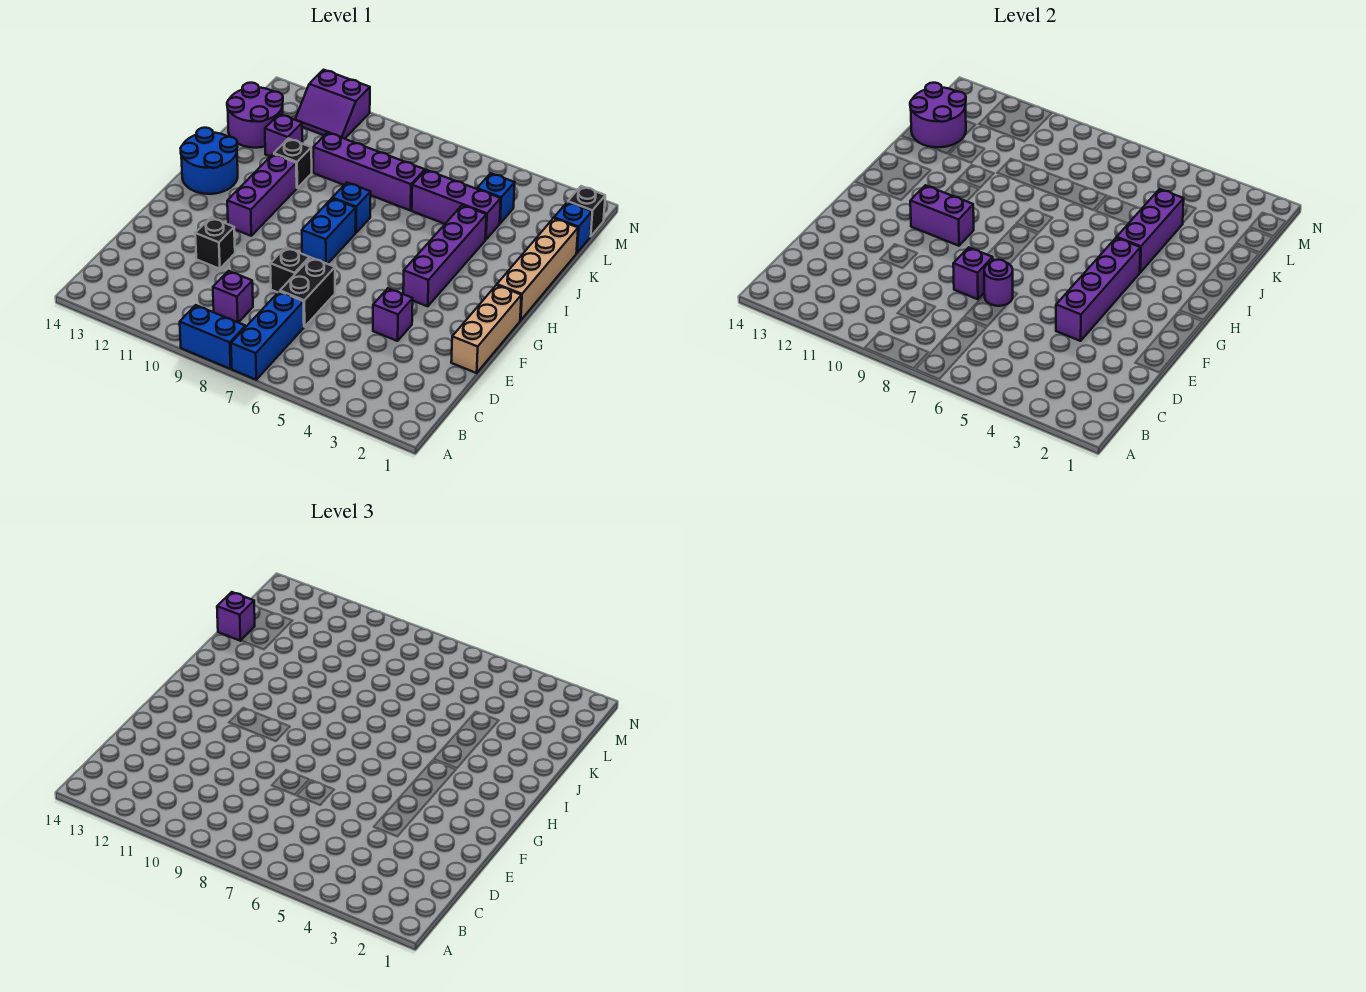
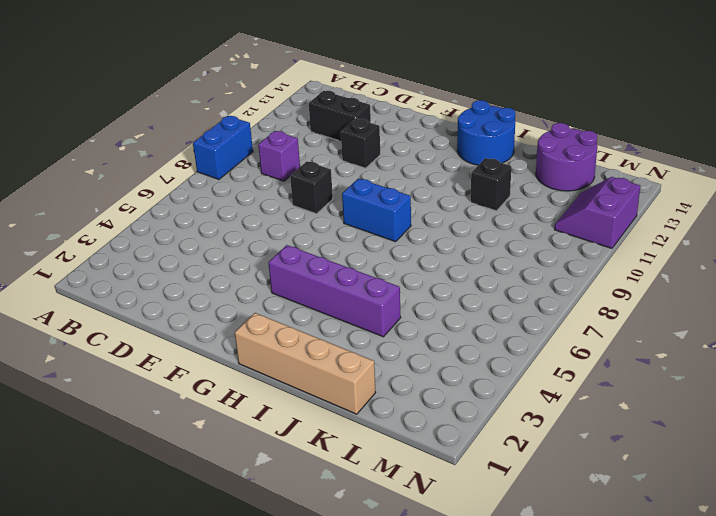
black 1x2 brick [309,91,371,141] -> black 1x2 brick moved to [280,258,335,327]
none -> blue 1x3 brick [231,291,304,380]
none -> tan 1x3 brick [451,285,521,373]
none -> purple 1x1 brick [373,288,413,341]
none -> purple 1x3 brick [227,154,297,236]

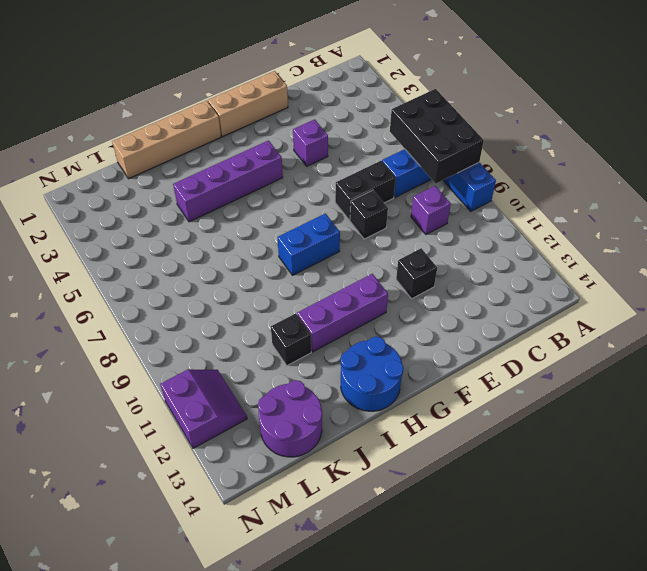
black 2x3 brick [390,89,484,183] -> none
none -> blue 1x1 brick [333,183,371,233]
none -> purple 1x3 brick [412,170,501,240]
none -> purple 1x4 brick [313,132,425,211]
none -> purple 1x1 brick [265,114,302,156]

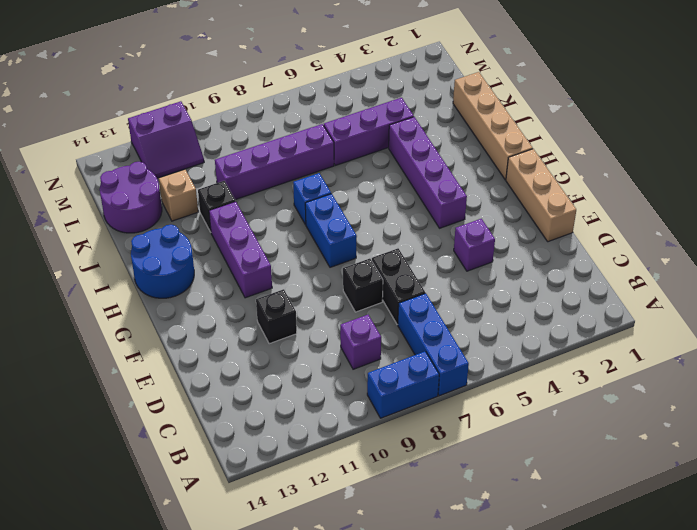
tan 1x1 brick [159,170,198,221] -> purple 1x1 brick [265,114,302,156]
none -> blue 1x1 brick [554,202,592,253]
none -> blue 1x1 brick [477,173,515,223]
none -> black 1x1 brick [568,186,605,237]
none -> purple 1x4 brick [1056,238,1140,341]

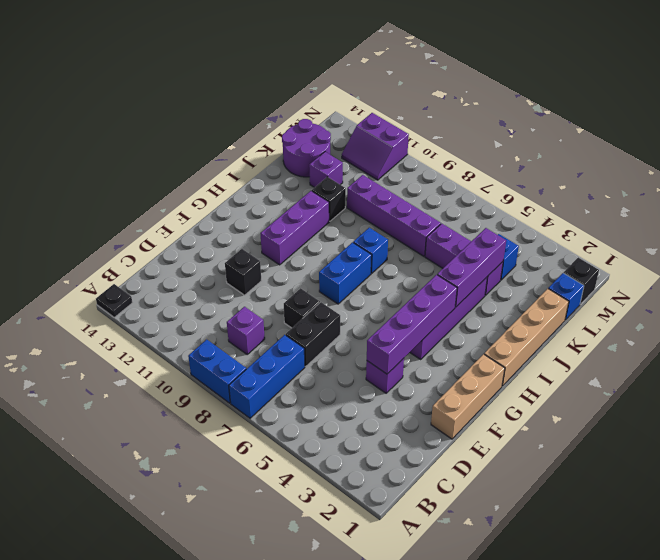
black 1x1 plate [96,284,133,317] -> none
none -> blue 2x2 round brick [180,128,238,194]
none -> purple 1x1 round brick [984,260,1013,306]
none -> purple 1x1 brick [953,247,993,299]
none -> purple 1x2 brick [910,185,974,246]

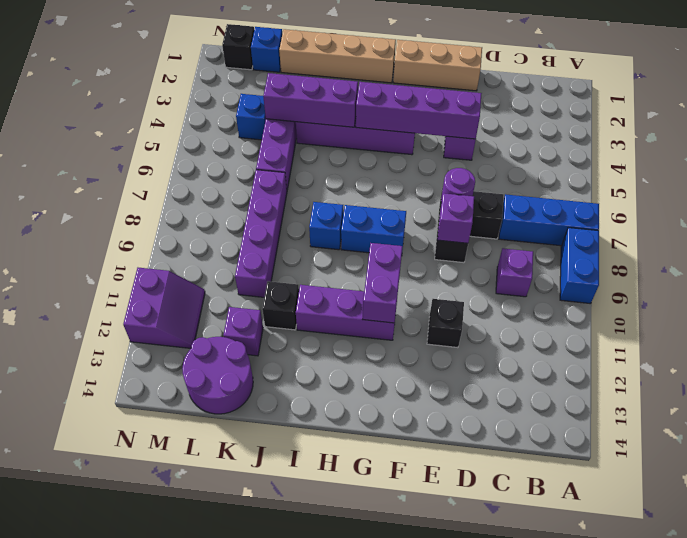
none -> blue 2x2 round brick [180,128,238,194]
none -> purple 2x2 round brick [910,83,966,147]
none -> purple 1x1 brick [217,592,255,641]

